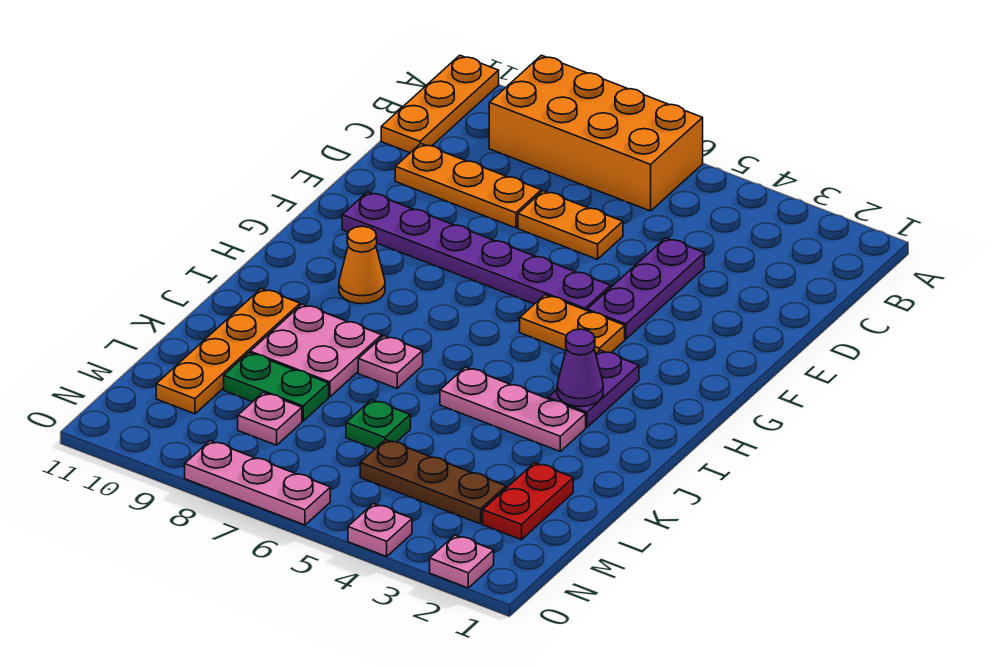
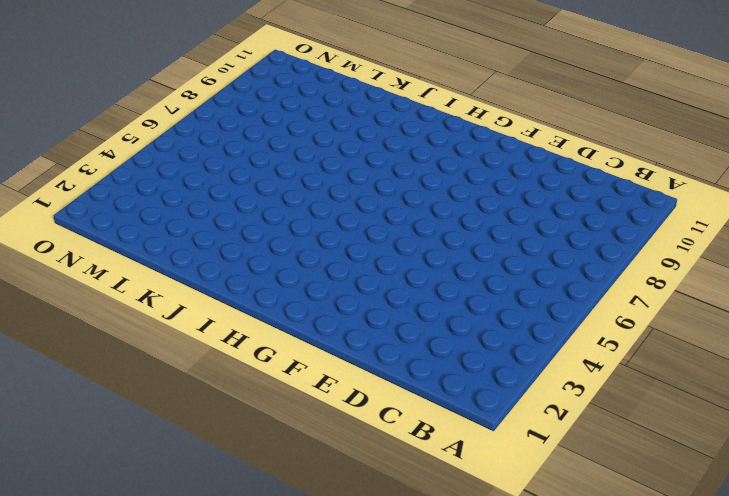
none -> orange 2x4 brick [489,55,703,211]
none -> orange 1x3 plate [381,55,499,153]
none -> purple 1x3 plate [587,238,704,339]

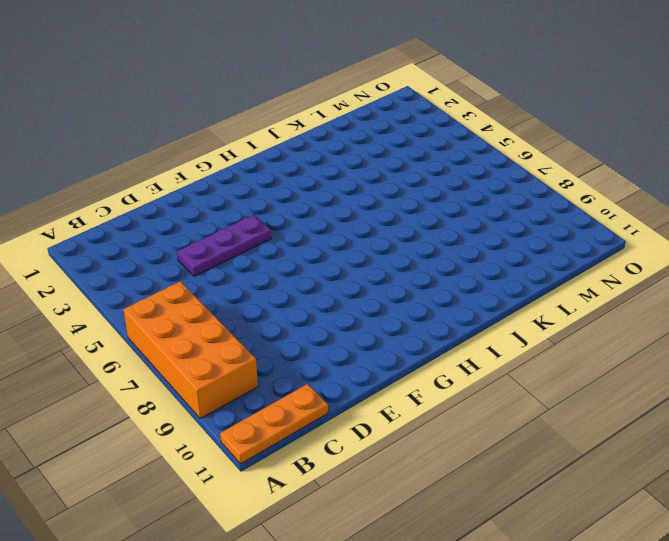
none -> orange 1x2 plate [518,191,623,259]
none -> orange 1x3 plate [395,144,541,228]
none -> purple 1x6 plate [342,192,611,310]

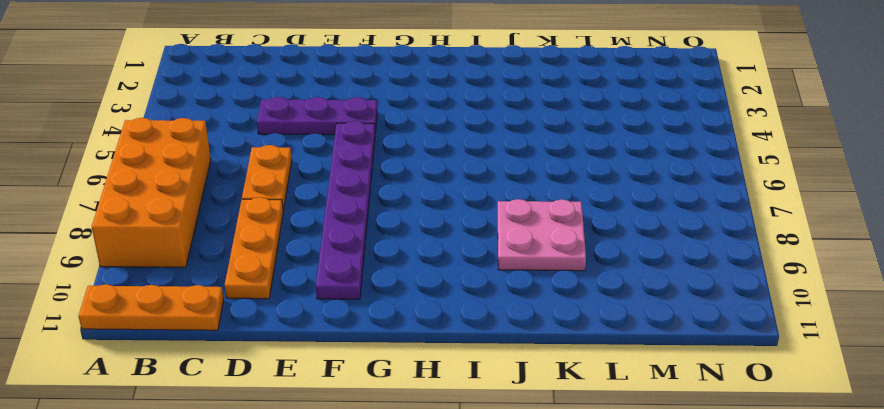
none -> orange 1x2 plate [520,295,625,354]
none -> purple 1x2 plate [548,350,639,427]
none -> orange 1x1 cone [339,226,385,304]

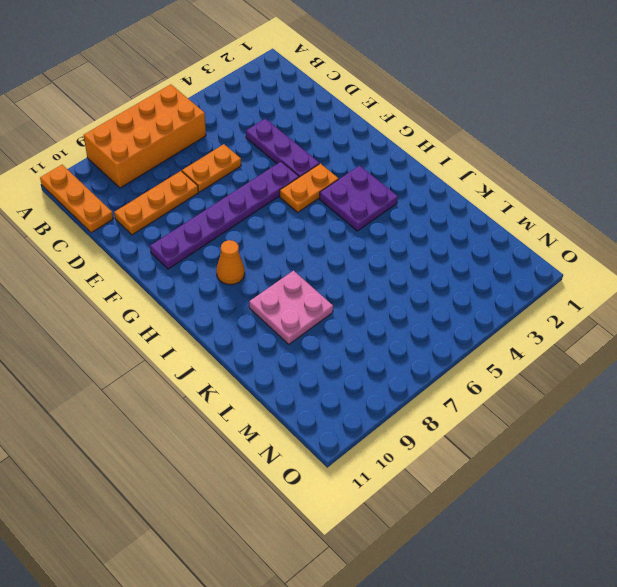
purple 2x2 plate [319,166,398,231] -> purple 1x2 plate [548,350,639,427]
none -> pink 1x3 plate [440,367,586,451]
none -> pink 1x1 plate [358,336,423,388]
none -> orange 1x4 plate [156,288,300,414]

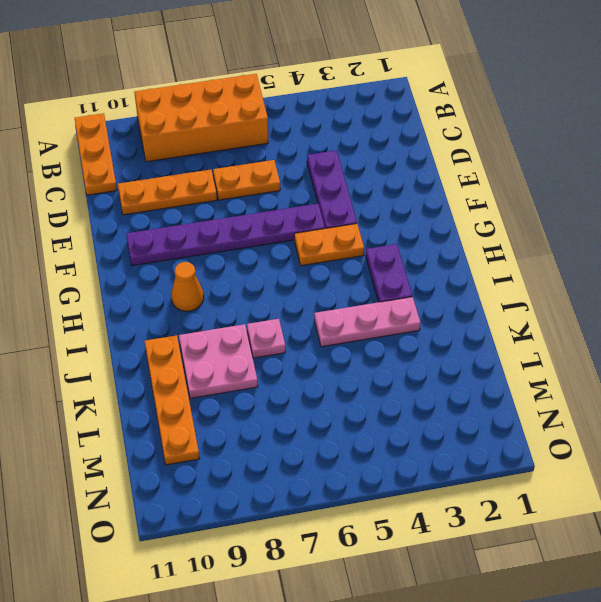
none -> red 1x2 plate [483,463,573,540]
none -> green 1x1 plate [346,400,410,449]
none -> green 1x2 plate [224,353,329,421]

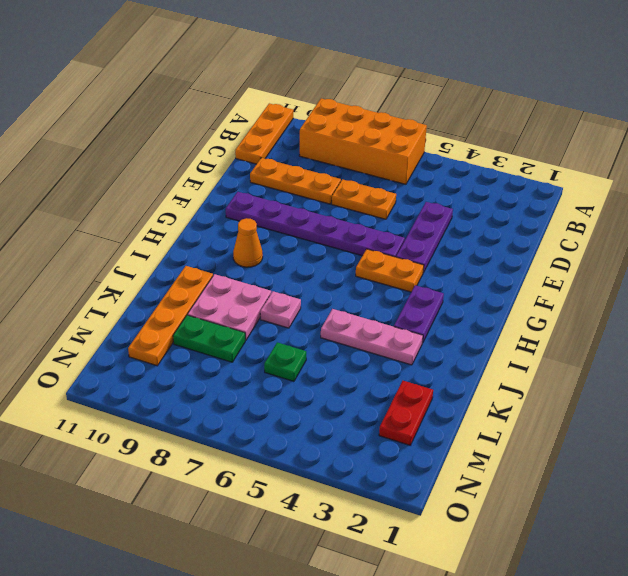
none -> brown 1x3 plate [360,440,506,524]
none -> pink 1x1 plate [238,392,302,445]
none -> pink 1x1 plate [430,535,494,588]

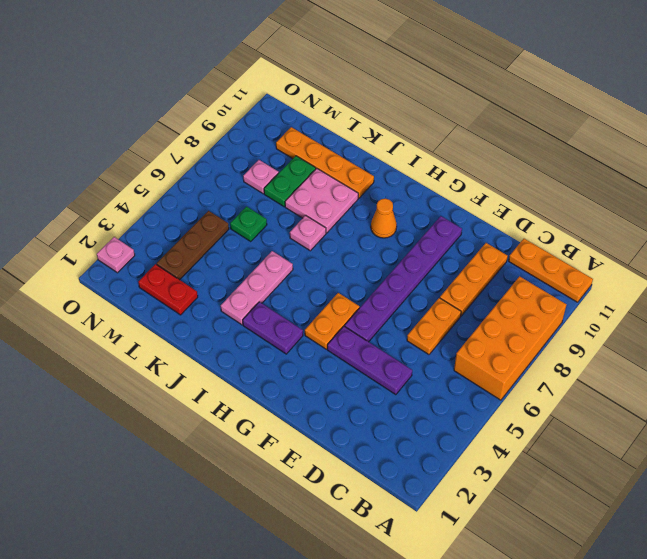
none -> pink 1x1 plate [348,504,412,556]
none -> pink 1x3 plate [185,441,330,525]
none -> purple 1x1 cone [557,329,603,407]

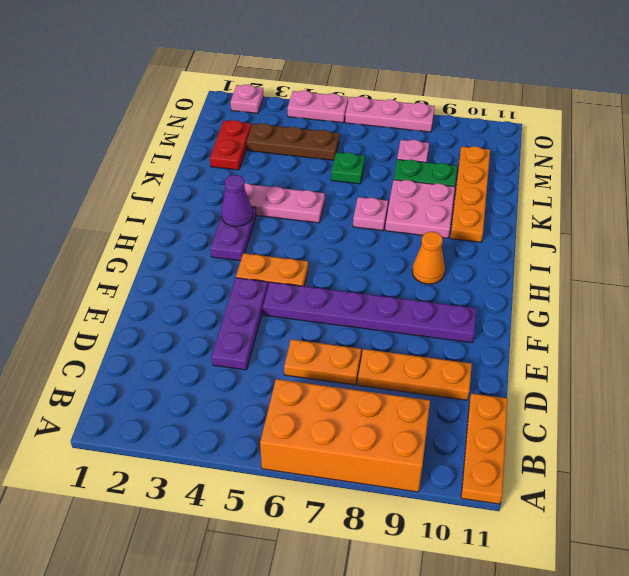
pink 1x2 plate [288,90,348,123] -> pink 1x1 plate [348,504,412,556]

